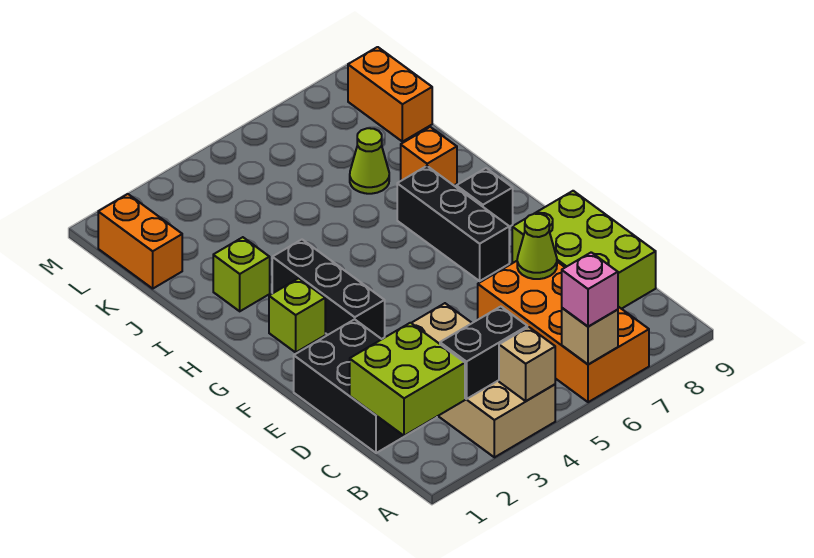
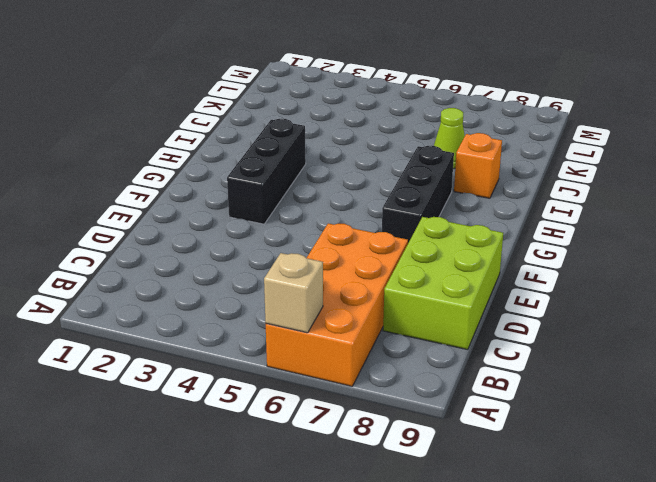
none -> tan 2x4 brick [412,303,555,457]
none -> black 2x3 brick [294,319,437,453]
none -> lime 1x1 brick [269,278,325,352]

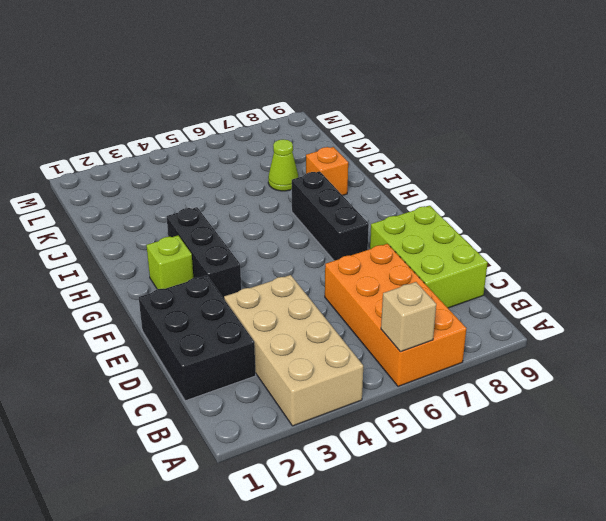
none -> black 1x1 brick [456,168,513,227]
none -> lime 1x1 brick [213,237,270,311]
none -> orange 1x2 brick [98,194,182,289]

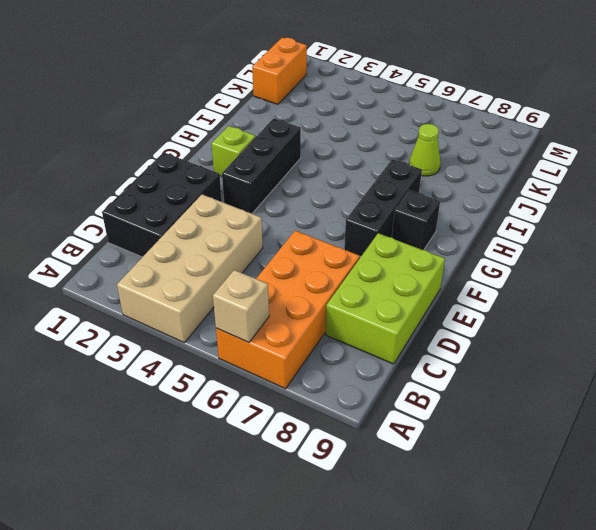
none -> lime 1x1 brick [213,237,270,311]
none -> orange 1x1 brick [401,127,457,185]
none -> orange 1x2 brick [348,47,432,142]

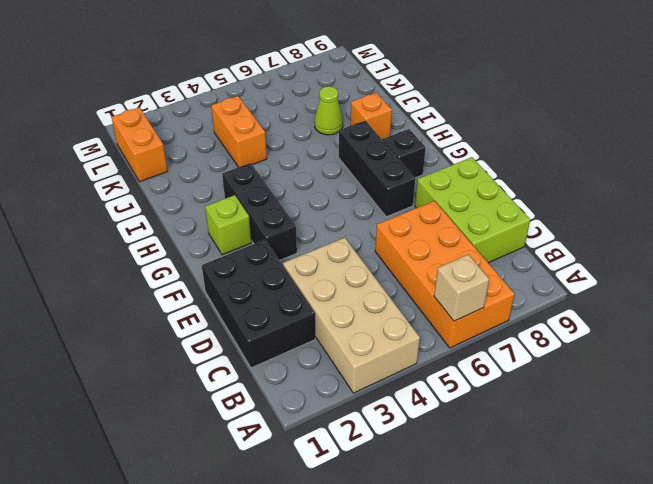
orange 1x2 brick [211,96,267,167] -> orange 1x2 brick moved to [348,47,432,142]
none -> lime 1x1 brick [213,237,270,311]
none -> tan 1x1 brick [499,327,555,401]
none -> lime 2x2 brick [350,323,465,436]

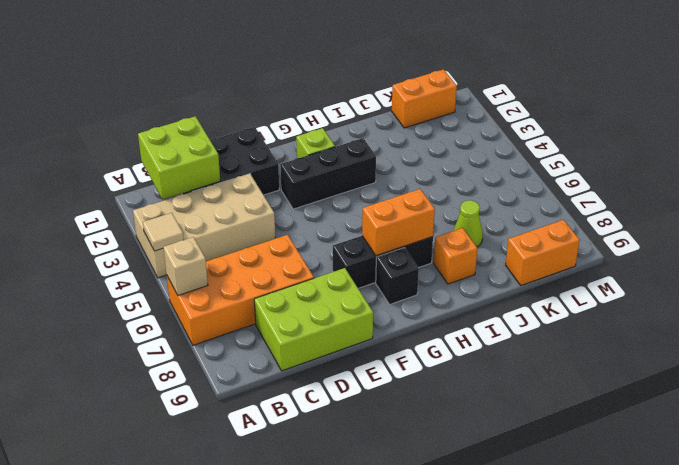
tan 1x1 tile [143,213,184,251] -> tan 1x1 brick [499,327,555,401]
orange 1x2 brick [362,189,435,256] -> none
none -> lime 1x1 brick [213,237,270,311]
none -> black 1x2 brick [440,307,527,399]
none -> lime 1x1 cone [517,214,557,279]

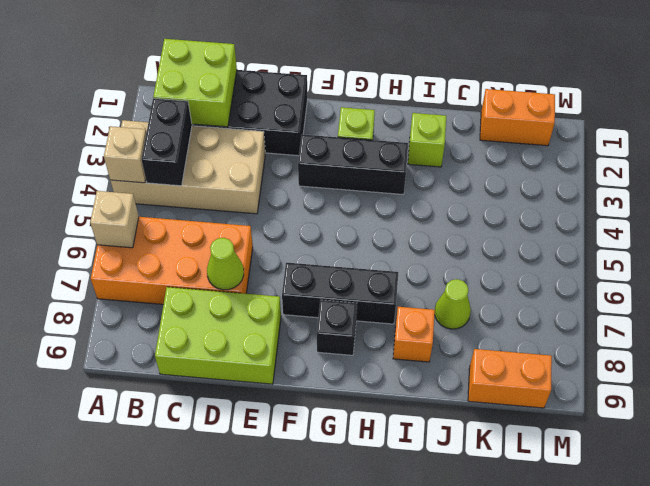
none -> pink 1x1 brick [562,252,618,327]

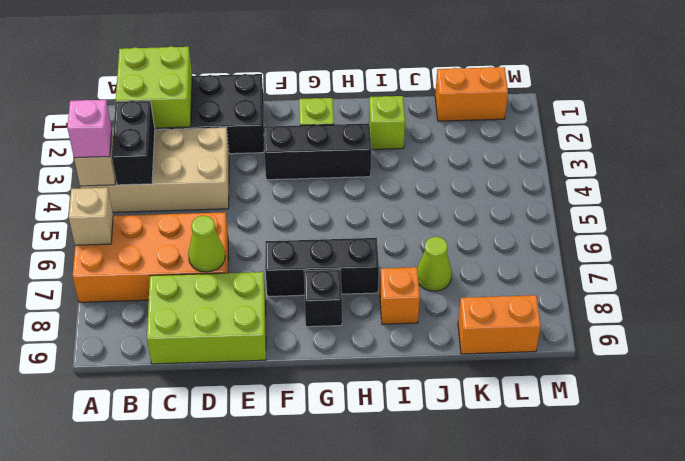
pink 1x1 brick [67,100,112,158] -> pink 1x1 brick moved to [562,252,618,327]

